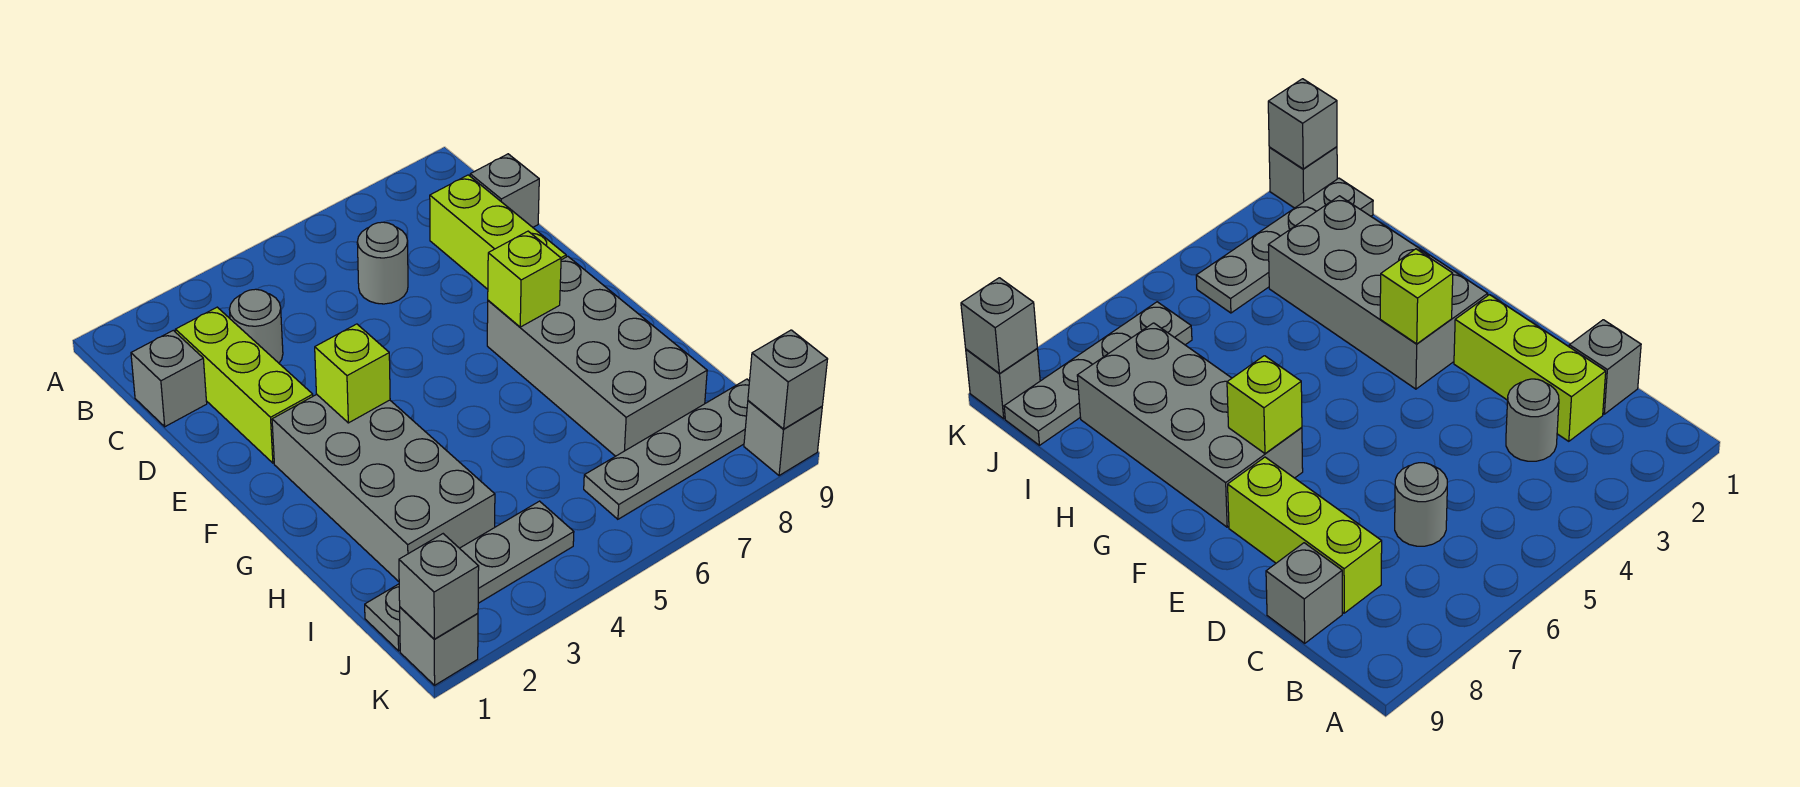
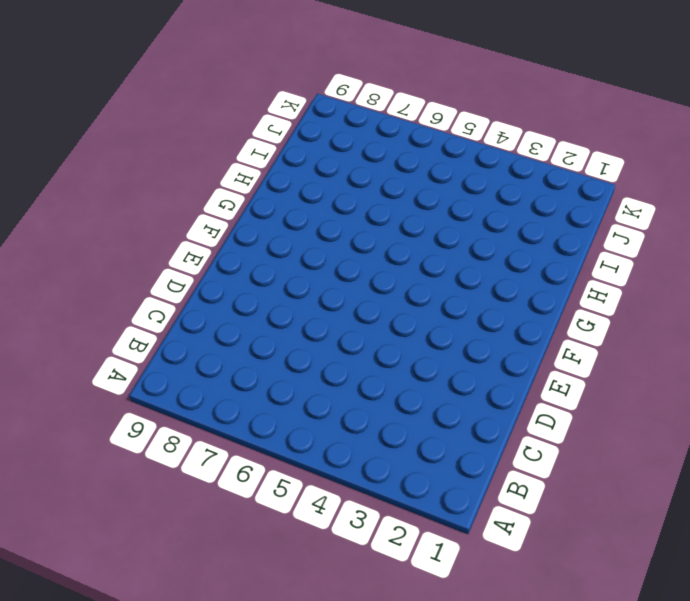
none -> grey 1x1 brick [131,330,207,427]
none -> lime 1x3 brick [175,307,313,463]
none -> grey 1x1 round brick [229,289,283,363]

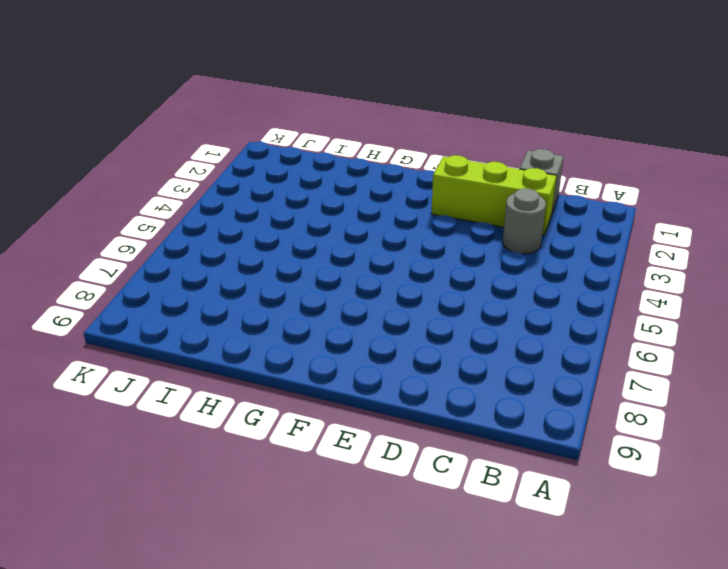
none -> grey 1x1 round brick [357,222,408,304]
none -> lime 1x3 brick [430,175,566,289]
none -> grey 1x1 brick [470,154,539,227]

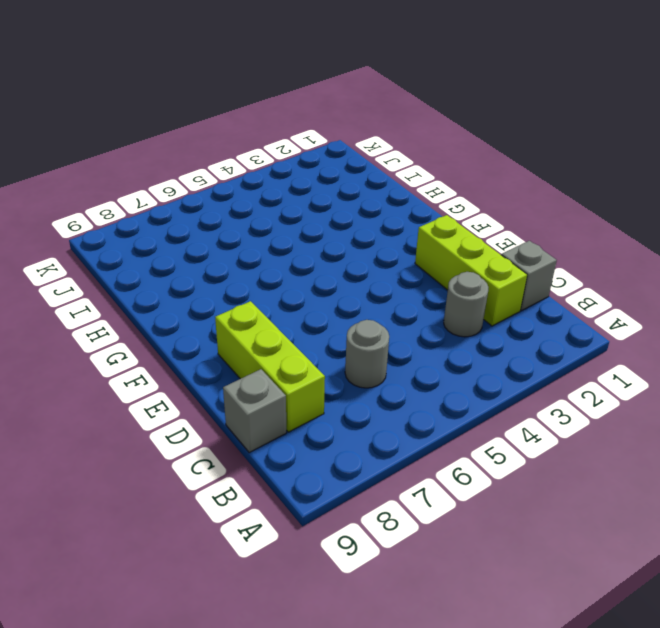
none -> grey 2x4 brick [272,394,495,581]
none -> grey 2x4 brick [487,256,707,456]
none -> grey 1x4 plate [365,501,574,651]

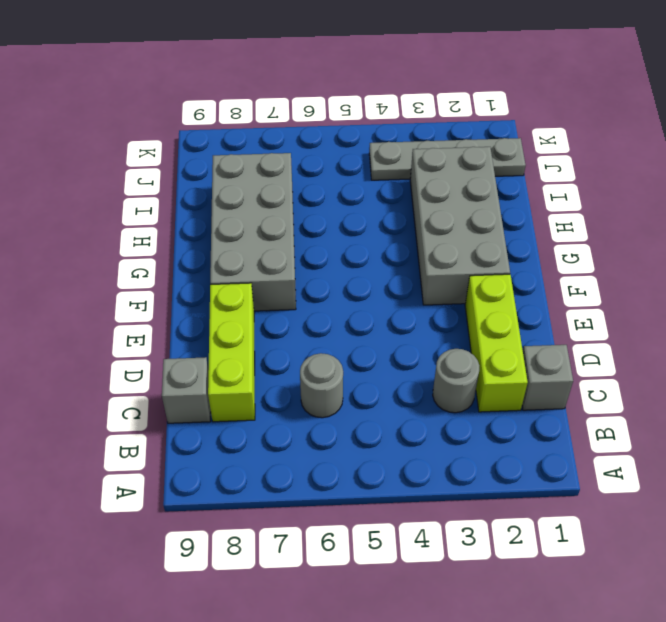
none -> grey 1x4 plate [584,379,749,519]
none -> grey 1x1 brick [400,607,478,685]
none -> grey 1x1 brick [744,401,822,476]

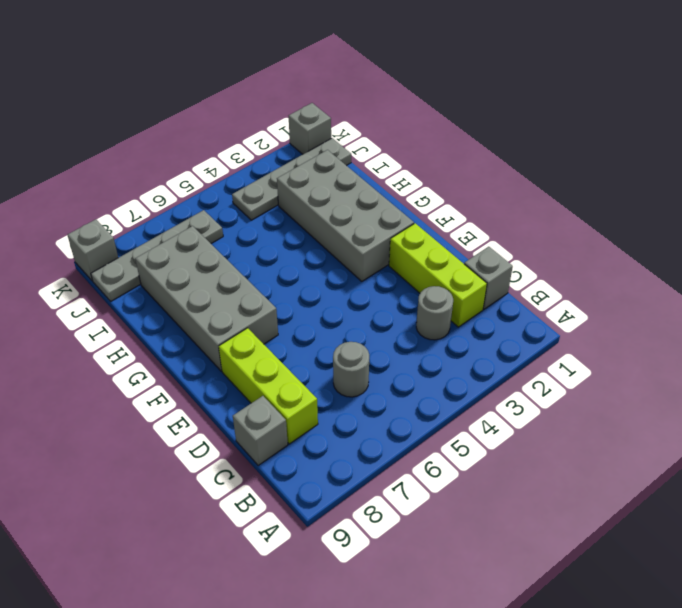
none -> lime 1x1 brick [315,324,390,423]
none -> lime 1x1 brick [488,231,561,327]
none -> grey 1x1 brick [399,534,479,639]

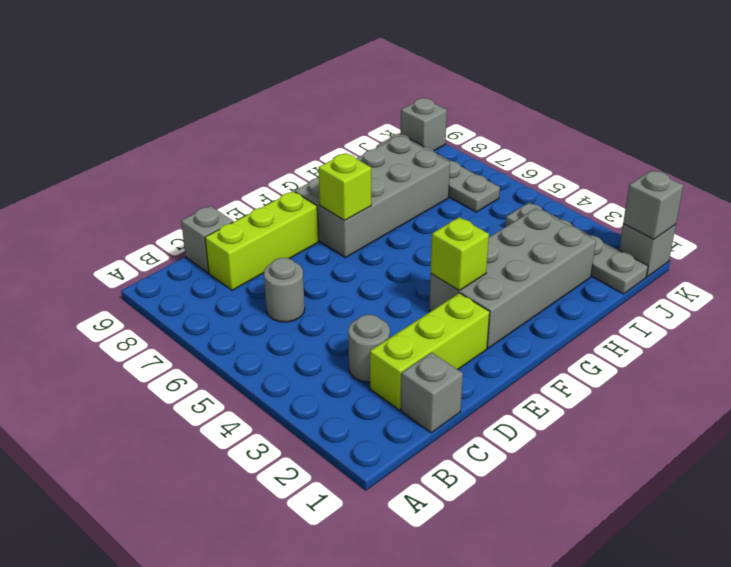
none -> grey 1x1 brick [748,330,828,429]

